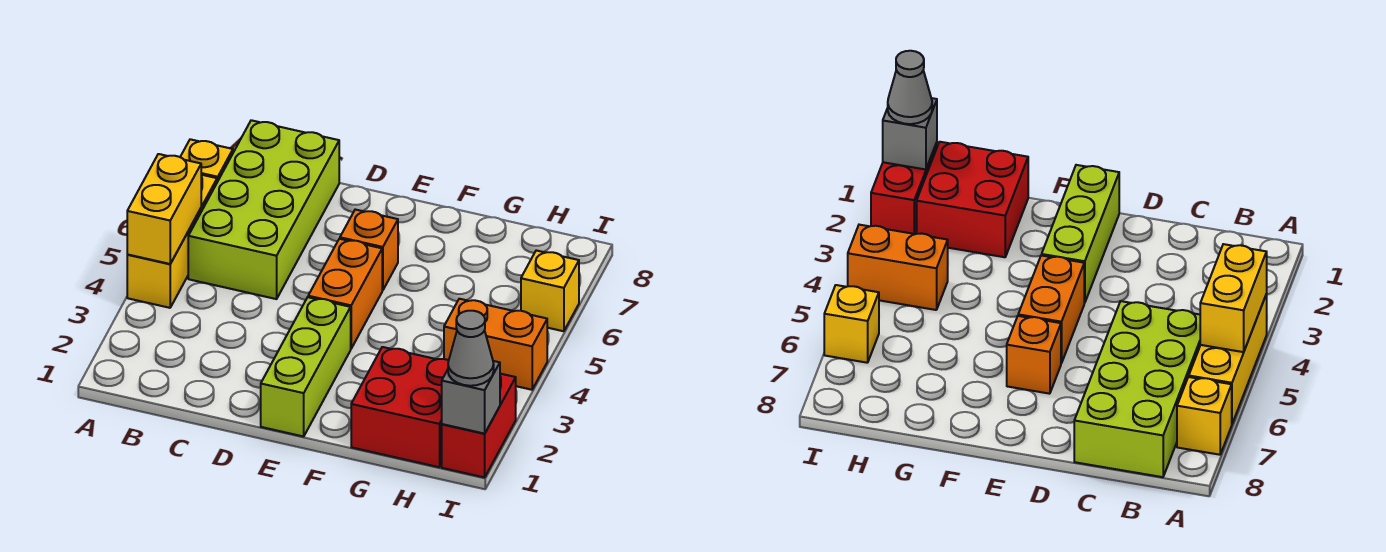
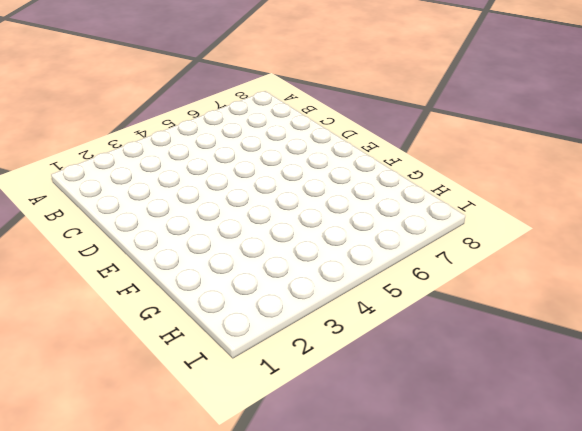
none -> yellow 1x3 brick [127,175,217,308]
none -> yellow 1x1 brick [181,139,233,182]
none -> lime 2x4 brick [188,120,339,299]

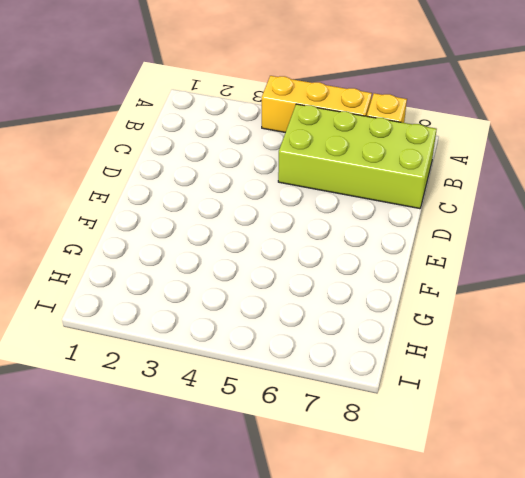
none -> lime 1x3 brick [261,297,351,437]
none -> orange 1x2 brick [308,239,382,348]
none -> orange 1x1 brick [340,210,398,290]

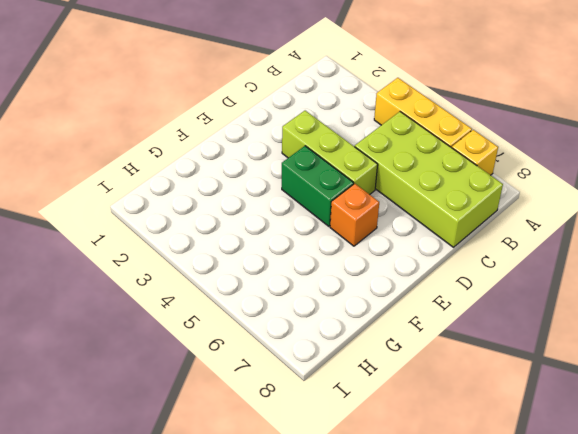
lime 1x3 brick [282,111,378,194] -> lime 1x3 brick moved to [261,297,351,437]
green 1x2 brick [282,146,354,226] -> orange 1x2 brick [308,239,382,348]
none -> red 2x2 brick [351,347,449,467]
none -> orange 1x2 brick [444,299,547,390]
none -> red 1x2 brick [442,374,516,477]

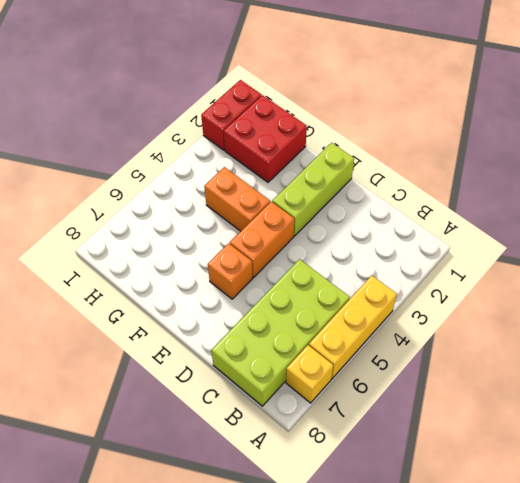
orange 1x2 brick [204,167,270,231] -> orange 1x2 brick moved to [444,299,547,390]
none -> yellow 1x1 brick [521,250,579,331]
none -> yellow 1x2 brick [127,154,201,264]
none -> grey 1x1 brick [442,361,500,434]

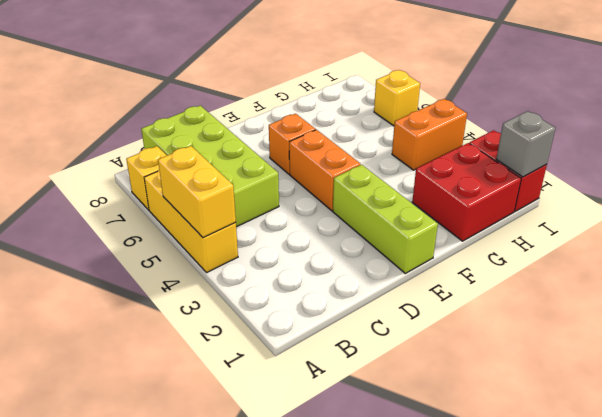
none -> grey 1x1 cone [448,311,494,386]

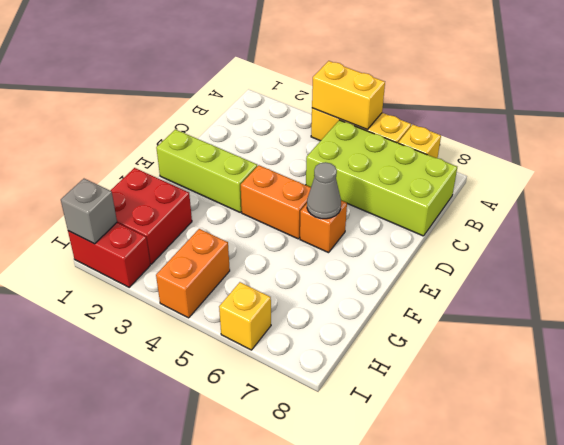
grey 1x1 cone [307,162,341,219] -> grey 1x1 cone moved to [448,311,494,386]

